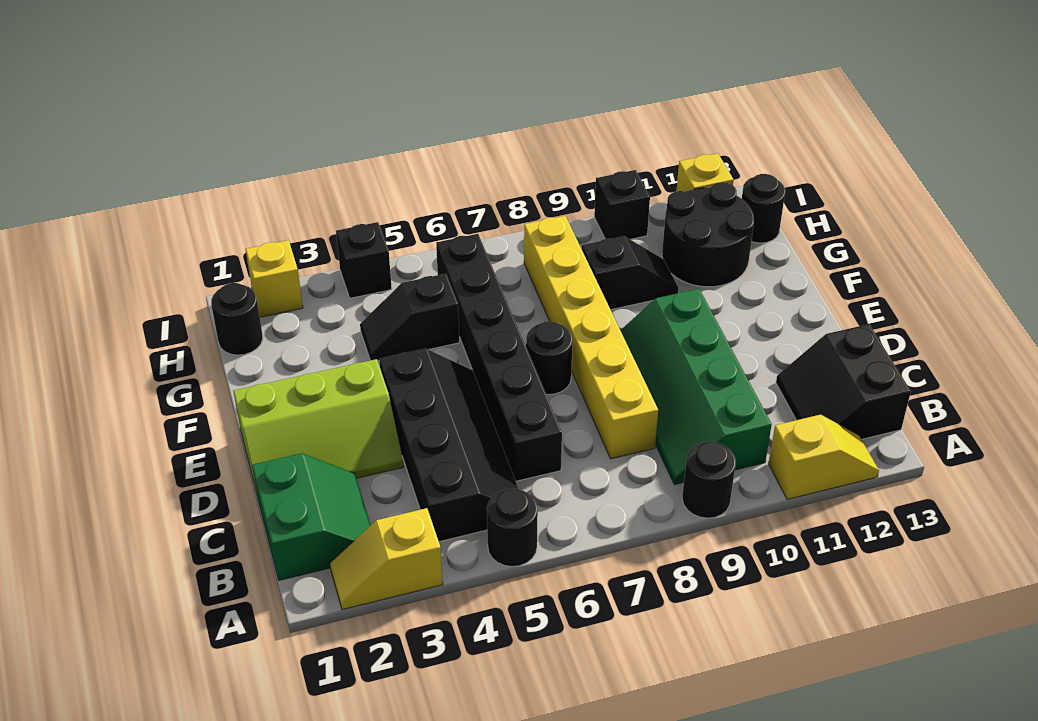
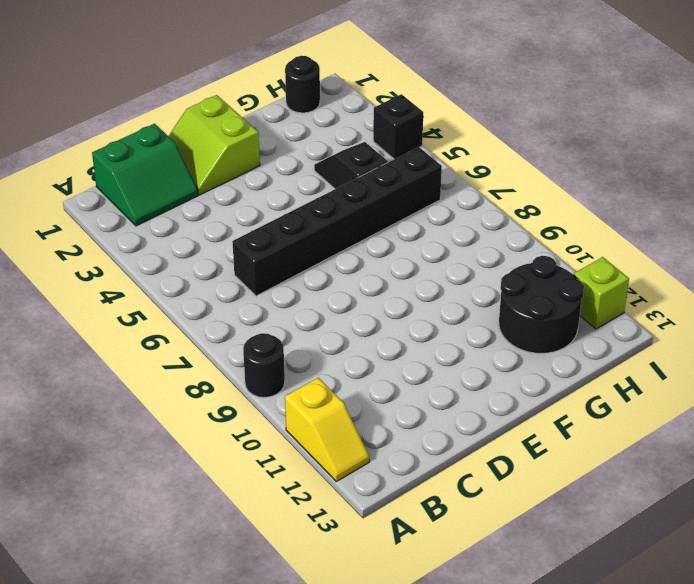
lime 2x2 slope [169,95,260,195] -> lime 2x3 slope [233,359,404,501]
lime 1x1 brick [574,257,629,329] -> yellow 1x1 brick [677,153,734,192]
none -> yellow 1x2 slope [330,508,443,610]
none -> black 1x1 round brick [487,489,538,567]
none -> black 2x4 slope [379,348,518,542]

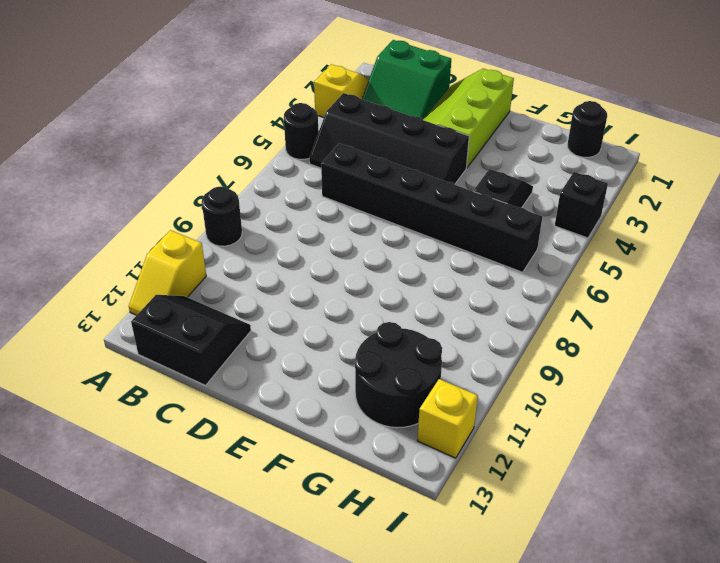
none -> green 2x4 slope [620,289,772,485]
none -> yellow 1x6 brick [524,216,658,459]
none -> black 1x1 round brick [526,321,572,395]

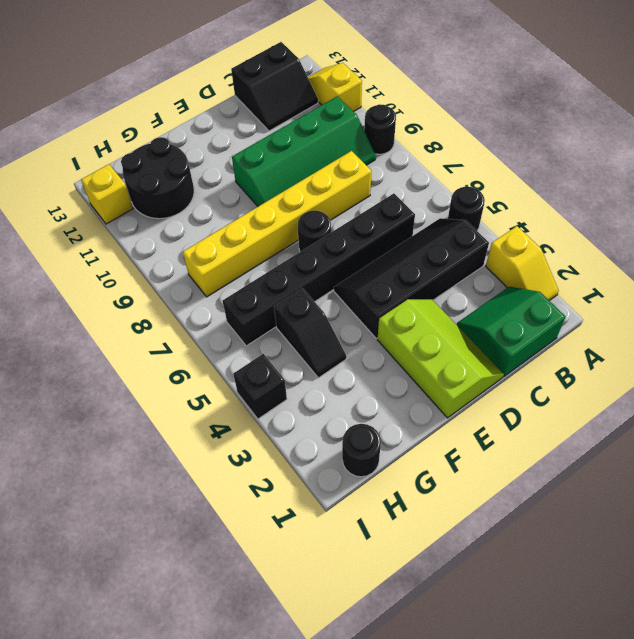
none -> black 1x2 slope [582,236,679,310]
none -> black 1x1 round brick [742,174,785,243]
none -> yellow 1x1 brick [246,240,303,317]

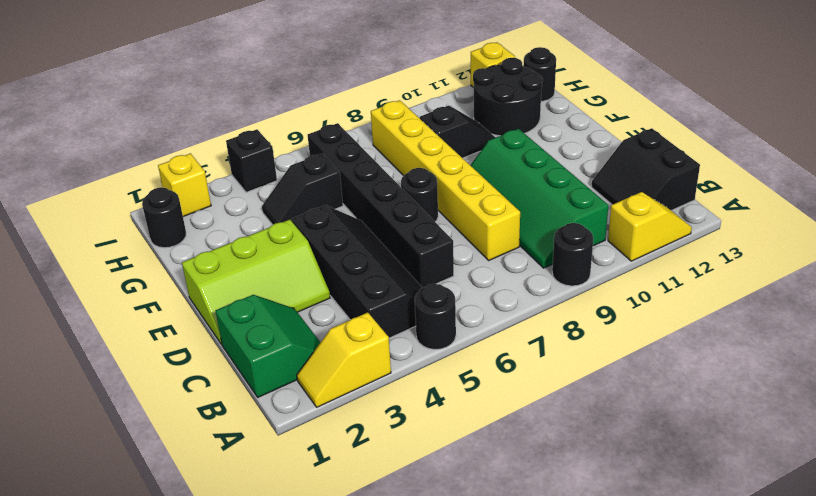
none -> black 1x1 brick [594,170,650,239]

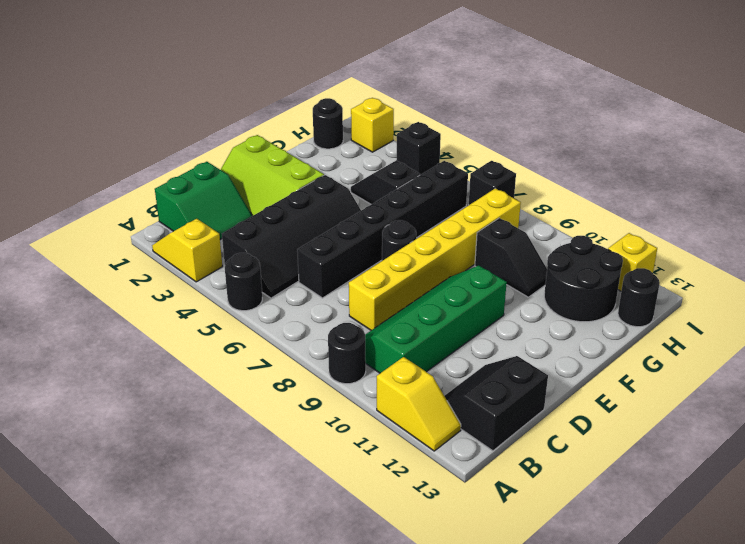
black 1x1 brick [469,161,516,205] -> black 1x1 brick moved to [594,170,650,239]

